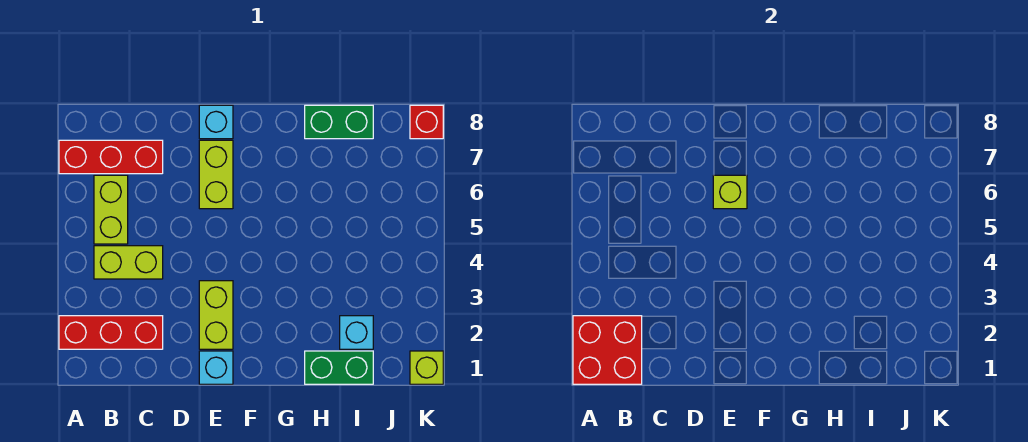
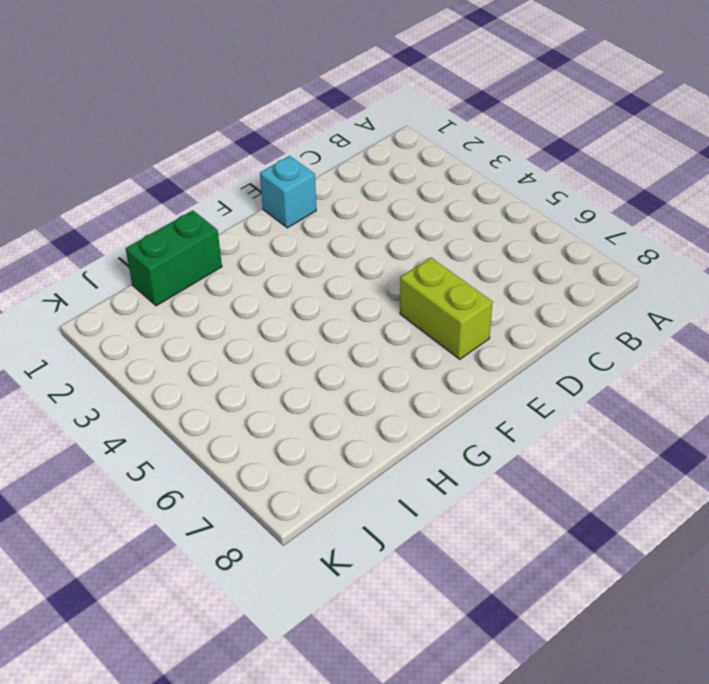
none -> red 1x3 brick [59,316,163,349]
none -> red 1x3 brick [59,140,163,174]
none -> lime 1x2 brick [94,246,163,279]

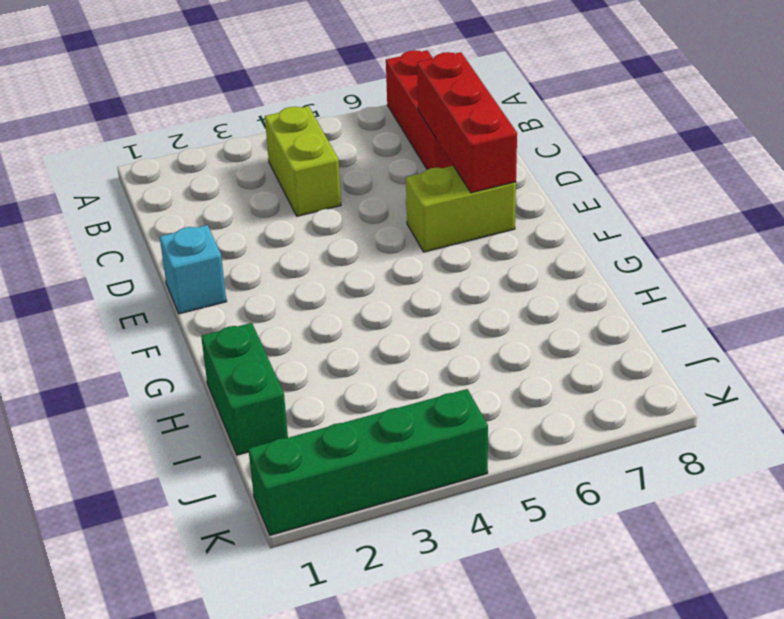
red 1x3 brick [417,52,517,193] -> red 1x3 brick moved to [59,316,163,349]
green 1x4 brick [248,389,488,535] -> lime 1x1 brick [410,351,443,384]
none -> lime 1x2 brick [94,175,128,244]
none -> lime 1x2 brick [199,281,233,349]
none -> cyan 1x1 brick [199,105,233,139]

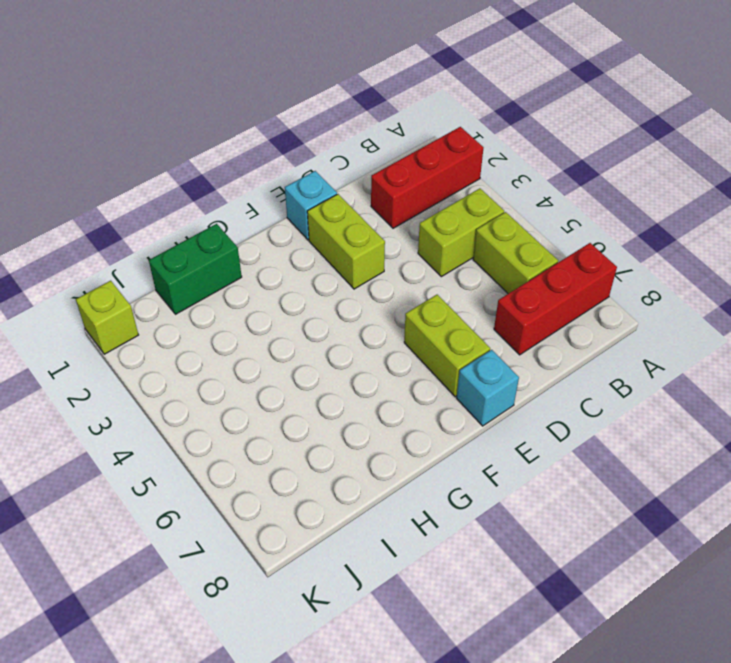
none -> green 1x2 brick [305,105,373,139]
none -> cyan 1x1 brick [340,316,373,349]
none -> red 1x1 brick [410,105,443,139]

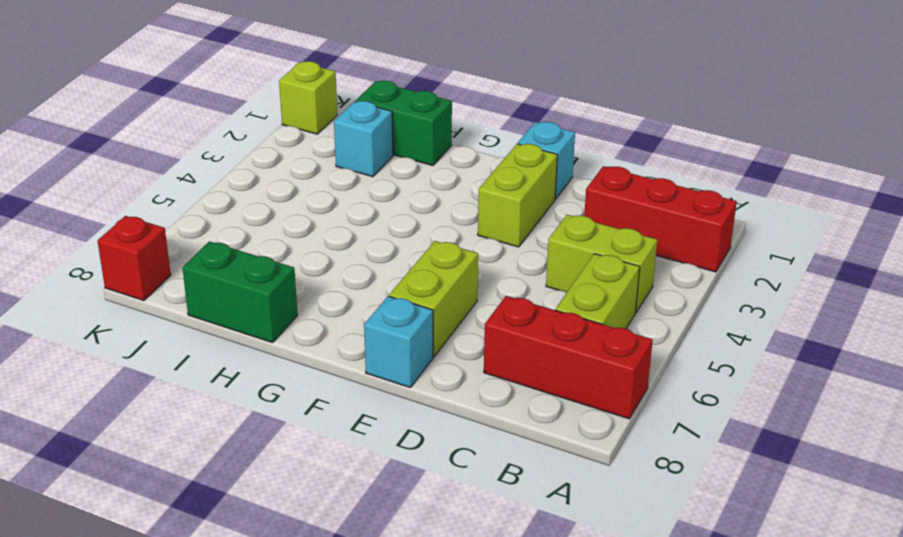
none -> red 2x2 brick [573,316,642,384]
none -> lime 1x1 brick [713,175,747,209]

